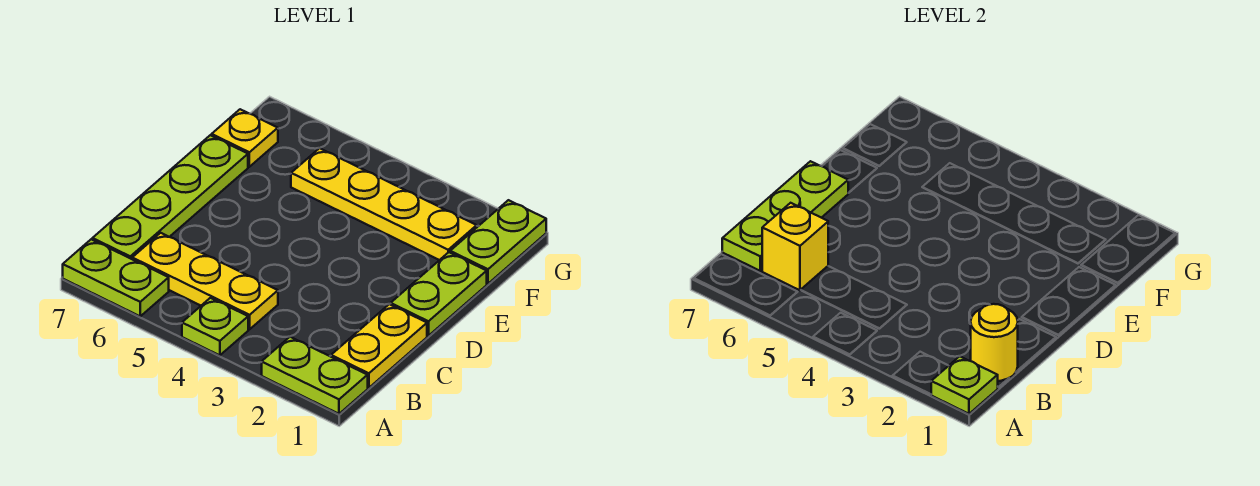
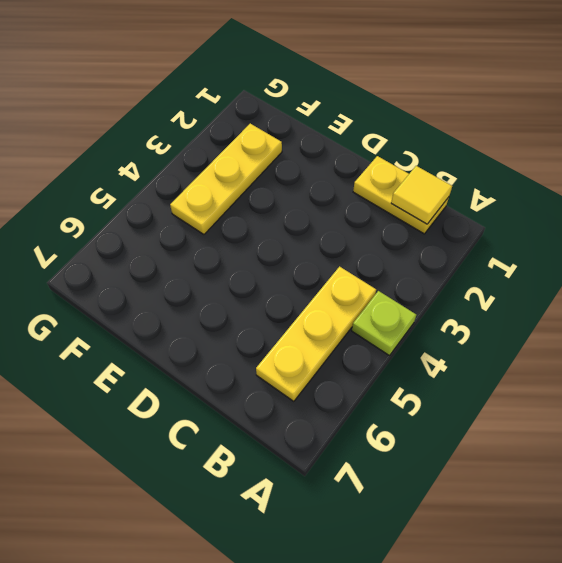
yellow 1x1 tile [391,166,452,224] -> yellow 1x1 round brick [971,304,1018,381]
yellow 1x3 plate [170,124,282,234] -> yellow 1x4 plate [291,148,477,260]
none -> lime 1x2 plate [262,337,368,414]
none -> lime 1x2 plate [63,239,169,316]
none -> lime 1x4 plate [92,135,248,259]

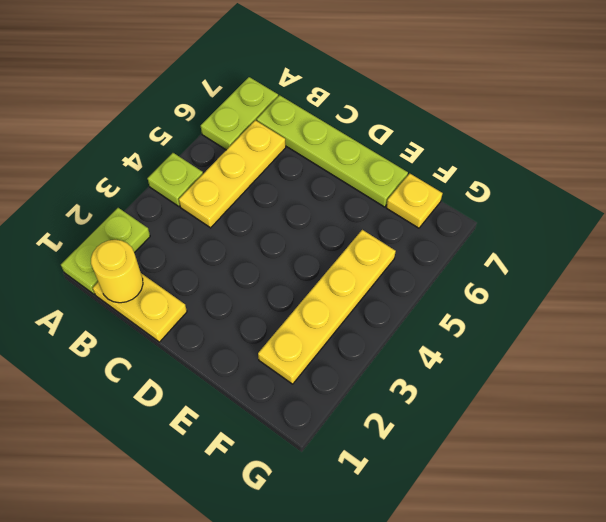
none -> lime 1x2 plate [391,252,487,336]
none -> lime 1x2 plate [450,200,546,284]
none -> lime 1x1 plate [931,356,998,414]

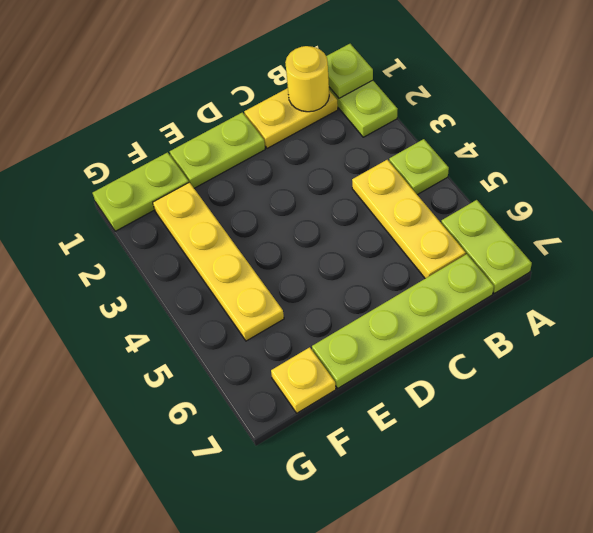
none -> yellow 1x1 brick [762,203,828,290]
none -> lime 1x3 plate [722,161,848,271]

